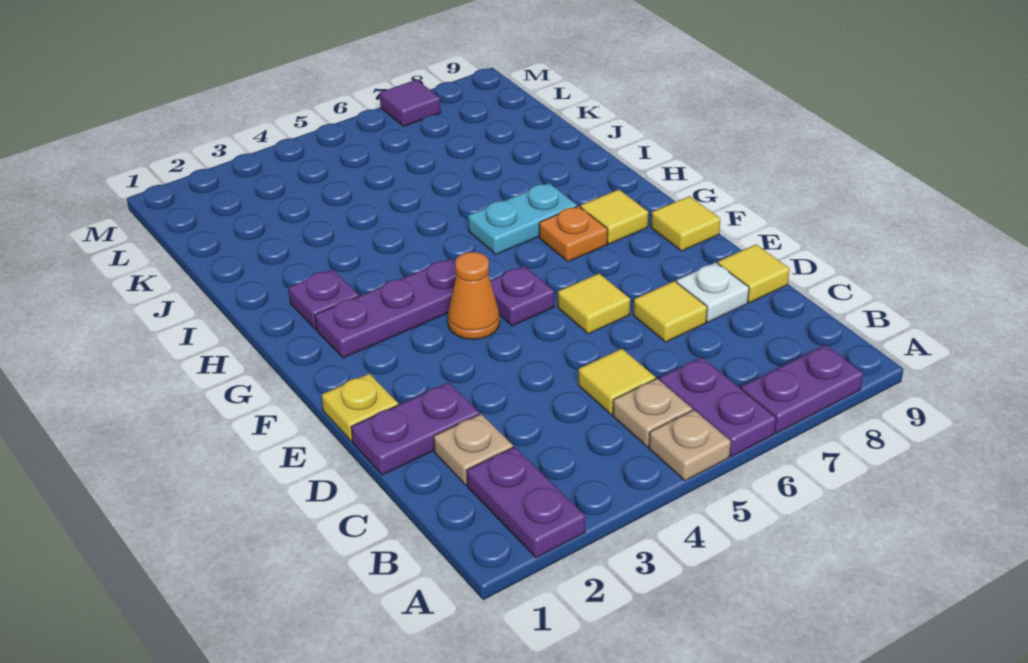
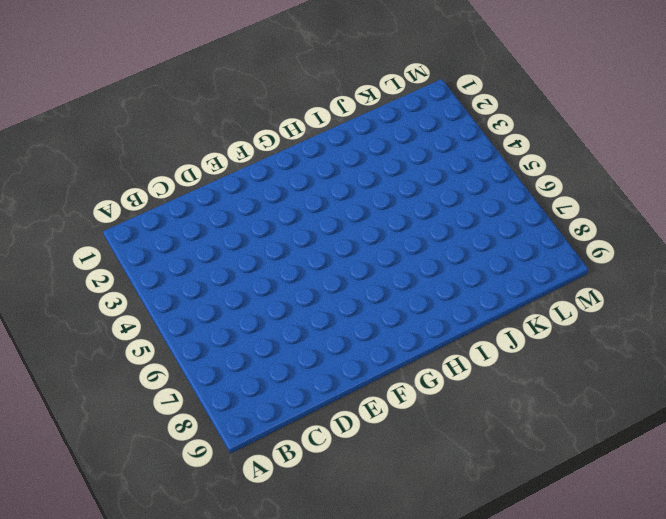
none -> purple 1x2 plate [467,447,585,558]
none -> tan 1x1 plate [649,410,731,481]
none -> purple 1x2 plate [659,357,776,457]

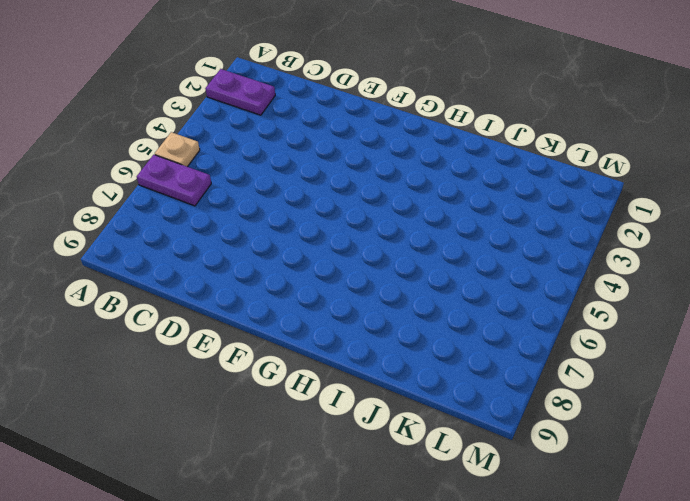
none -> purple 1x2 plate [741,345,863,433]
none -> tan 1x1 plate [613,379,692,447]
none -> tan 1x1 plate [434,414,513,485]

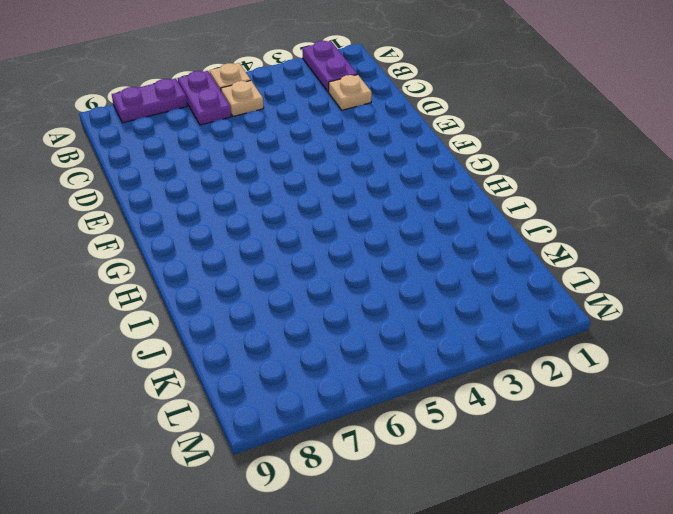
none -> yellow 1x1 tile [578,349,655,415]
none -> purple 1x2 plate [351,383,480,475]
none -> yellow 1x1 tile [633,281,707,342]

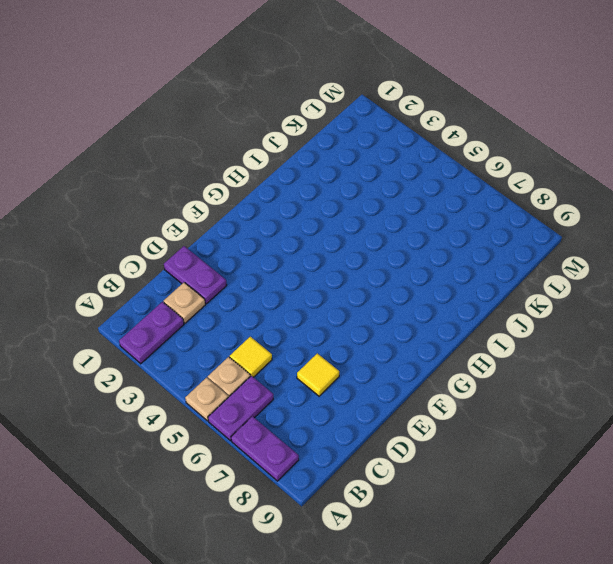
none -> white 1x1 plate [676,262,749,322]
none -> yellow 1x1 tile [718,244,790,303]
none -> yellow 1x1 plate [322,374,398,442]

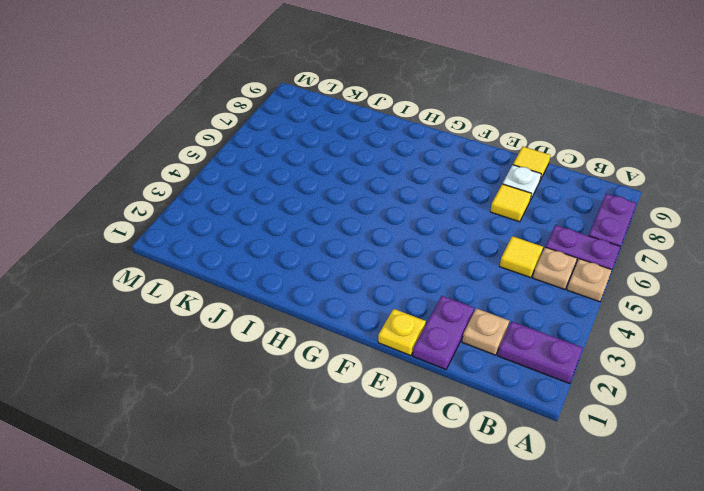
none -> yellow 1x1 tile [558,274,630,334]
none -> orange 1x1 cone [448,252,500,339]
none -> purple 1x1 plate [490,266,554,326]

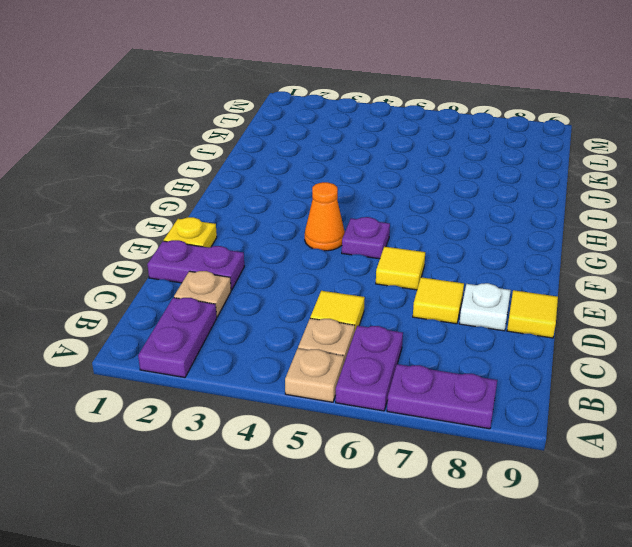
none -> yellow 1x1 tile [651,196,720,251]
none -> purple 1x3 plate [315,259,456,358]
none -> orange 1x1 plate [539,206,608,262]

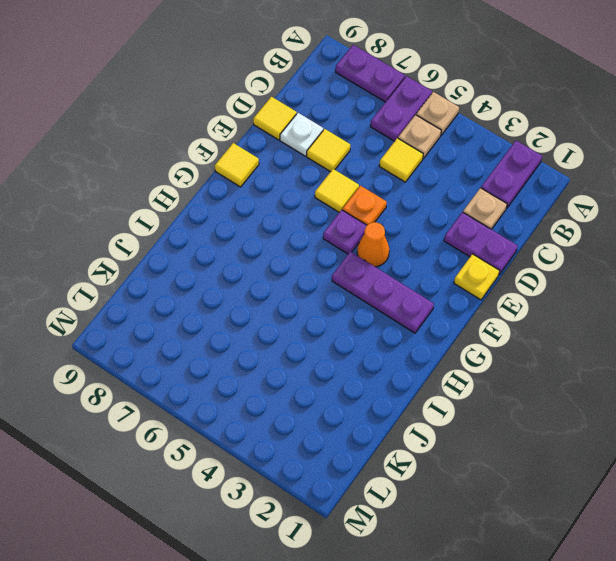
orange 1x1 plate [342,186,387,225] -> orange 1x1 plate moved to [539,206,608,262]
none -> yellow 1x1 tile [580,189,648,244]
none -> purple 1x1 plate [288,269,359,330]
none -> cyan 1x2 plate [468,183,577,254]

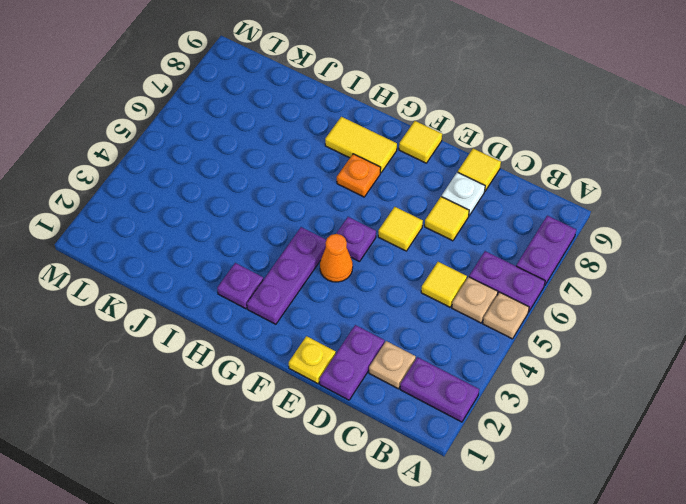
yellow 1x2 tile [325,117,397,173] -> yellow 1x1 tile [580,189,648,244]
none -> cyan 1x2 plate [468,183,577,254]
none -> purple 1x1 tile [380,80,441,126]

